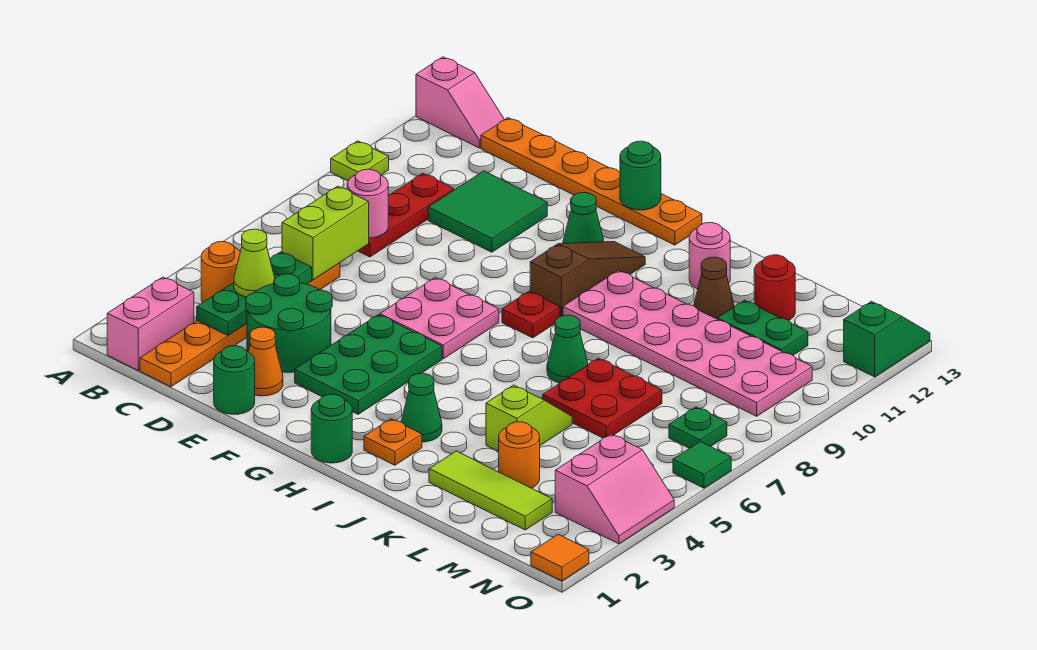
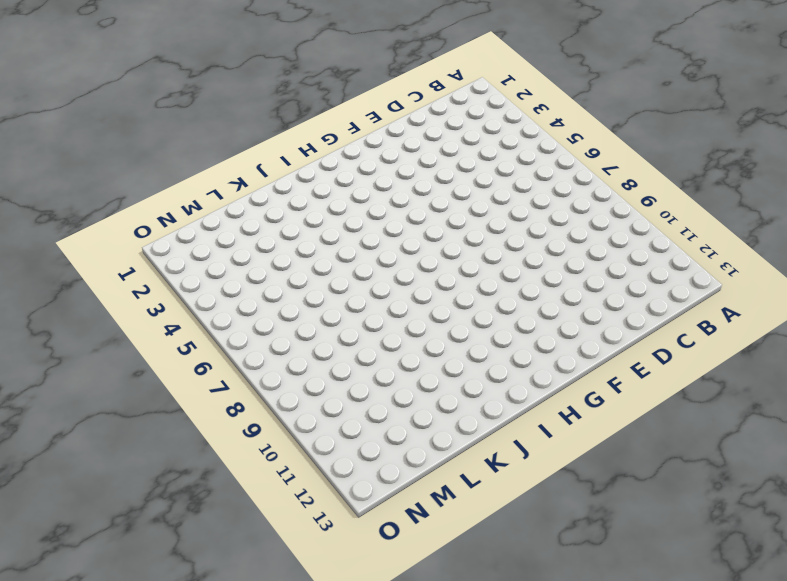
none -> lime 1x1 plate [331,141,389,181]
none -> pink 1x2 slope [416,57,504,148]
none -> pink 1x2 brick [107,277,194,371]
none -> orange 1x1 round brick [201,242,240,302]

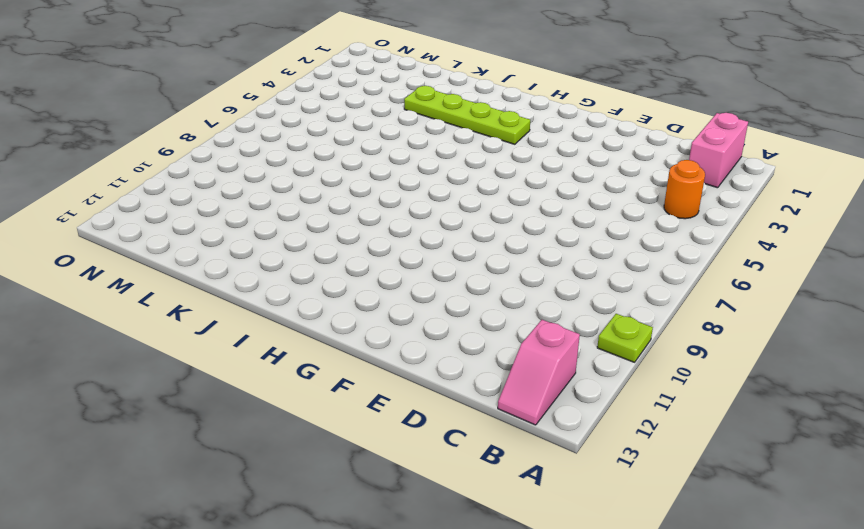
pink 1x2 slope [498,320,580,425] -> pink 1x2 slope turned to [416,57,504,148]
lime 1x4 plate [404,86,530,144] -> green 1x1 cone [401,373,442,442]
none -> orange 1x6 plate [140,263,340,387]
none -> red 1x3 plate [358,173,454,257]
none -> orange 1x6 plate [481,118,702,245]
none -> green 2x2 round brick [246,274,332,372]

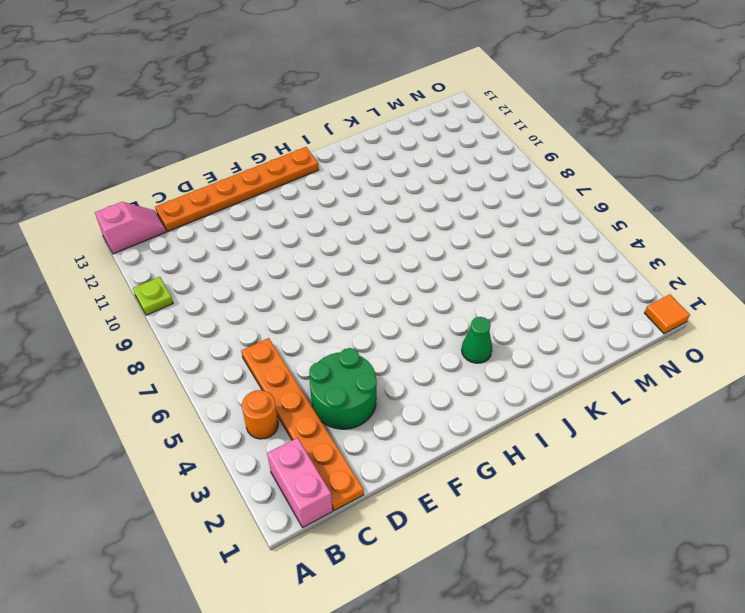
none -> red 1x3 plate [358,173,454,257]
none -> green 2x2 tile [428,171,547,252]
none -> green 1x1 round brick [214,346,255,414]
none -> orange 1x1 cone [248,327,283,396]

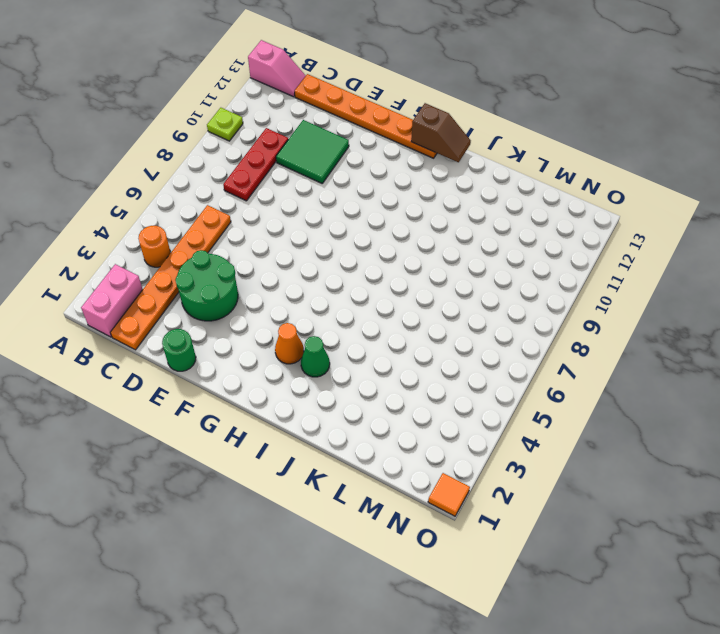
orange 1x1 cone [275,323,304,364] -> orange 1x1 cone moved to [248,327,283,396]
brown 1x2 slope [411,103,471,162] -> none
none -> green 2x3 plate [295,315,442,414]
none -> pink 2x2 plate [380,277,499,359]
none -> green 1x1 cone [563,193,604,244]
none -> green 1x1 round brick [311,394,352,463]

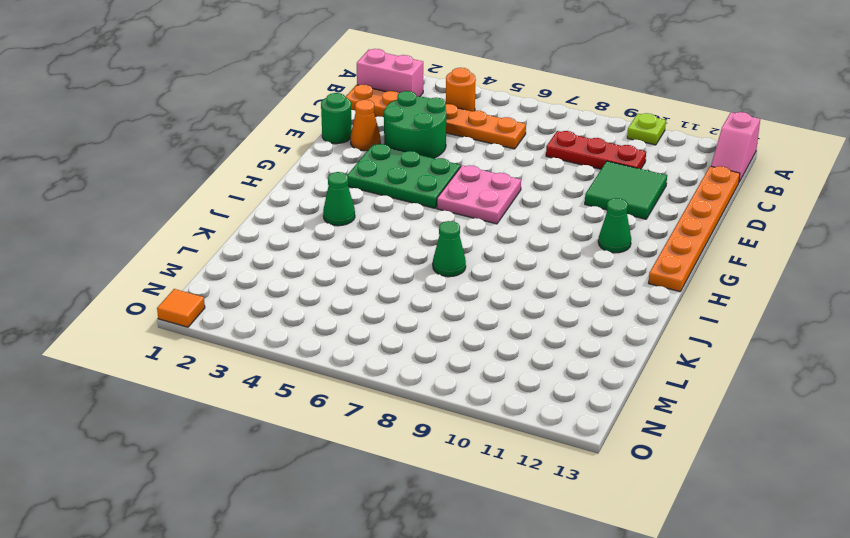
none -> green 1x1 round brick [311,394,352,463]
none -> red 1x1 plate [502,291,560,338]
none -> brown 1x3 slope [530,242,645,317]
none -> orange 1x1 plate [364,419,422,465]

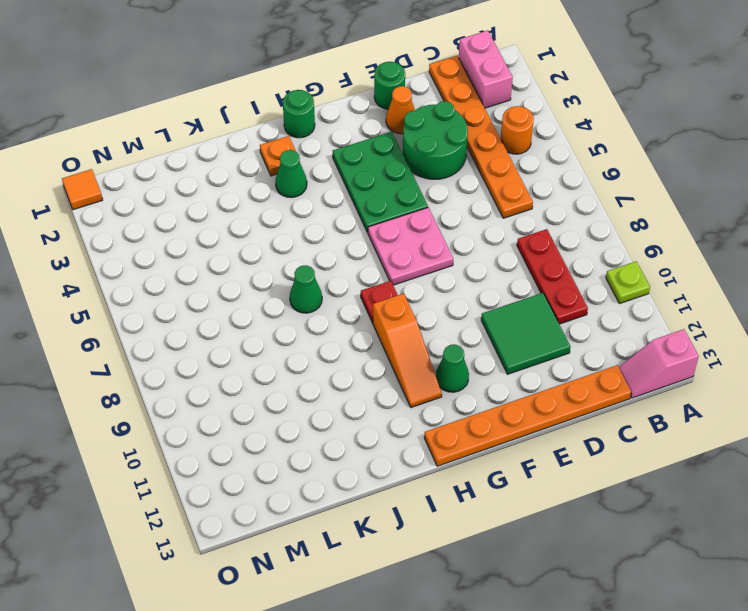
orange 1x3 slope [373,293,442,408] -> brown 1x3 slope [530,242,645,317]
none -> pink 2x6 plate [563,270,812,416]
none -> pink 1x1 round brick [689,223,730,289]
none -> lime 1x3 tile [429,451,552,530]
none -> lime 1x2 slope [486,385,572,452]

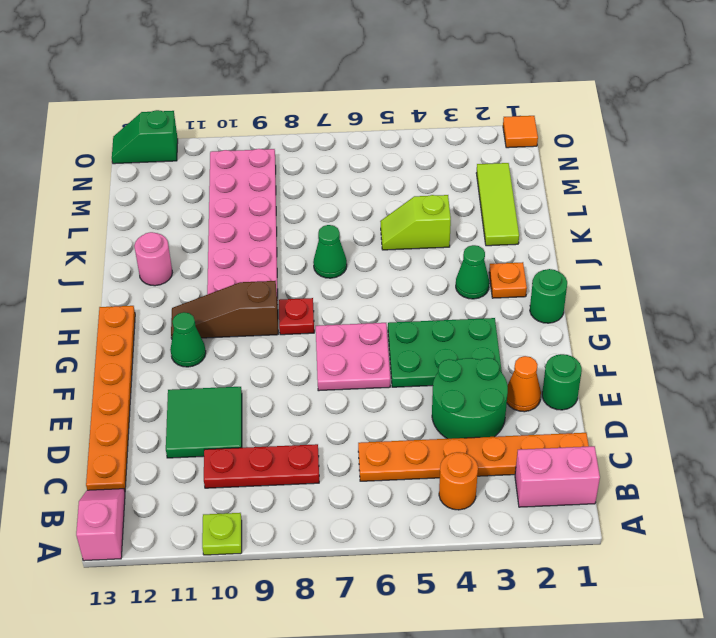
none -> red 2x2 plate [543,358,662,438]
none -> brown 1x1 cone [694,257,734,319]
none -> orange 1x1 round brick [499,422,540,488]
none -> green 1x2 plate [717,300,808,355]

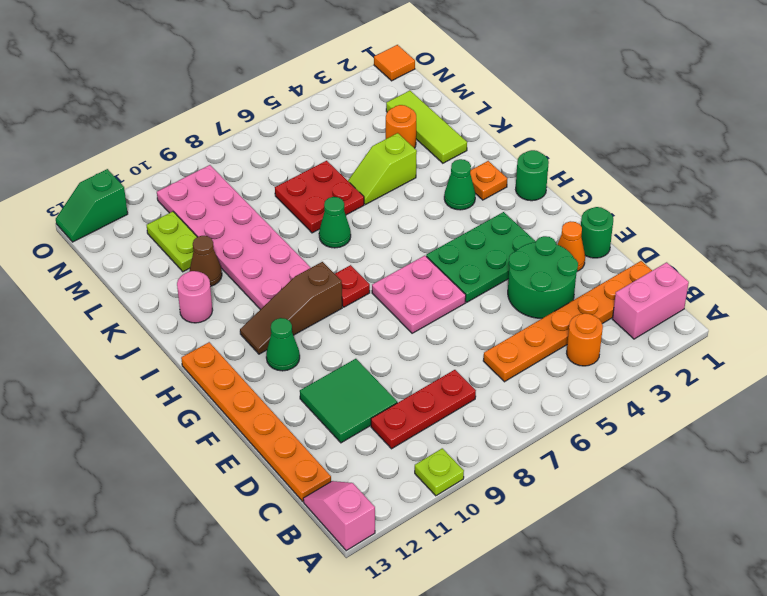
lime 1x2 plate [147,212,197,272] -> green 1x2 plate [717,300,808,355]
none -> red 1x1 round brick [754,255,795,321]
none -> pink 2x2 slope [555,434,674,544]
none -> green 1x1 plate [669,407,727,448]
none -> green 1x1 tile [673,442,731,488]

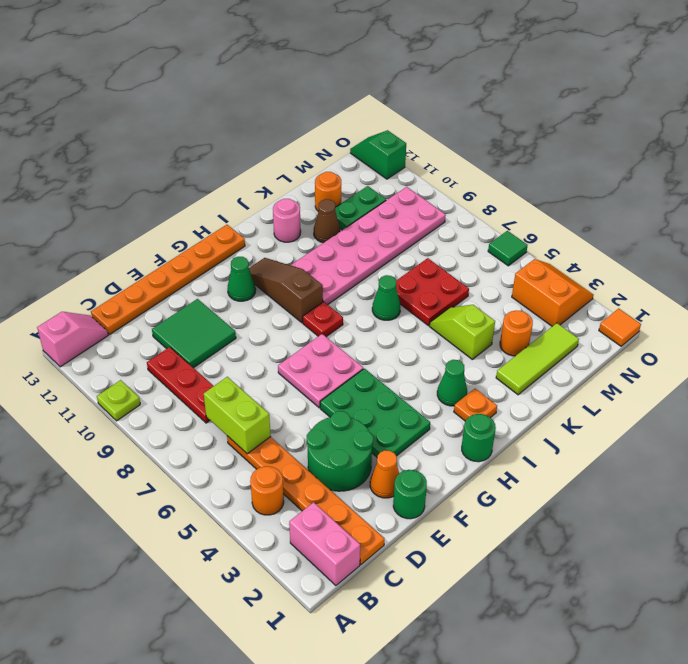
orange 1x1 round brick [315,172,341,212] -> red 1x1 round brick [754,255,795,321]
orange 2x2 slope [512,259,593,326] -> pink 2x2 slope [555,434,674,544]
none -> green 1x1 plate [669,407,727,448]
none -> green 1x3 plate [197,252,312,335]
none -> pink 1x1 round brick [347,169,388,238]
none -> green 1x1 round brick [620,141,661,210]

